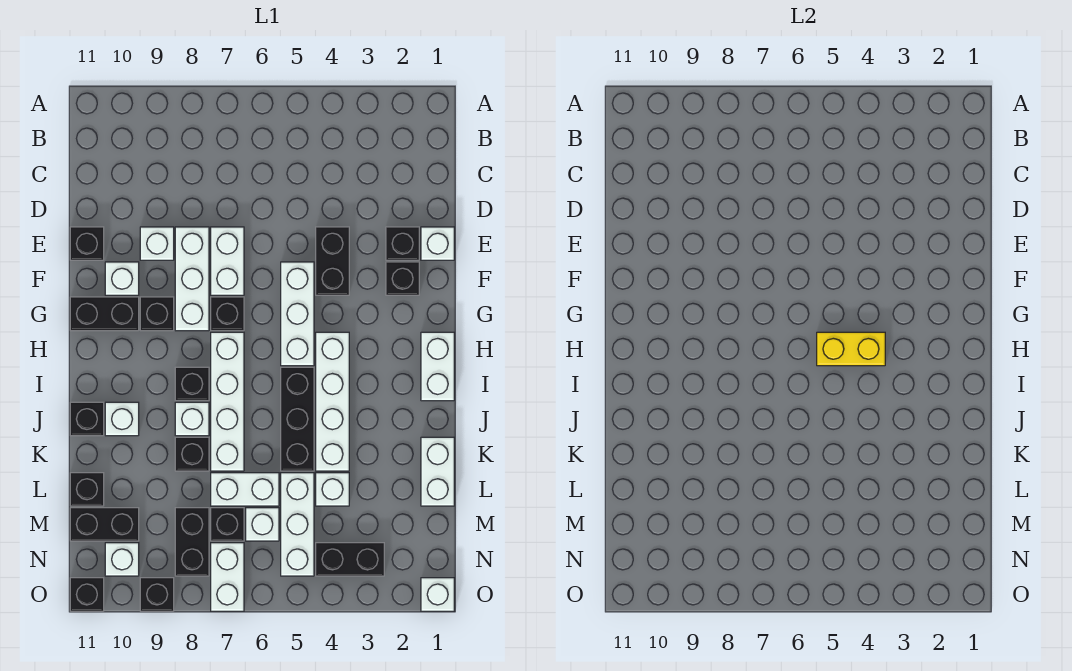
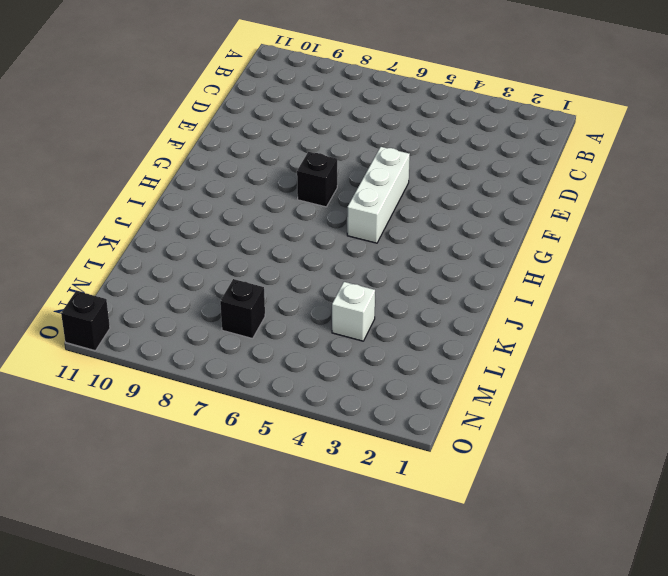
none -> white 1x1 brick [421,227,454,260]
none -> black 1x1 brick [386,227,419,260]
none -> black 1x2 brick [316,227,349,295]
none -> white 1x2 brick [211,227,244,295]

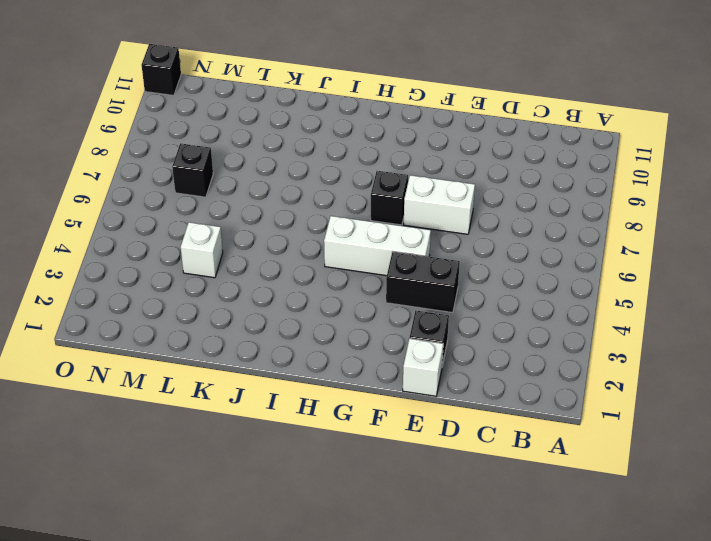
none -> white 1x3 brick [175,227,209,331]
none -> white 1x1 brick [140,227,174,260]
none -> black 1x1 brick [70,227,104,260]
none -> black 1x1 brick [386,262,419,295]

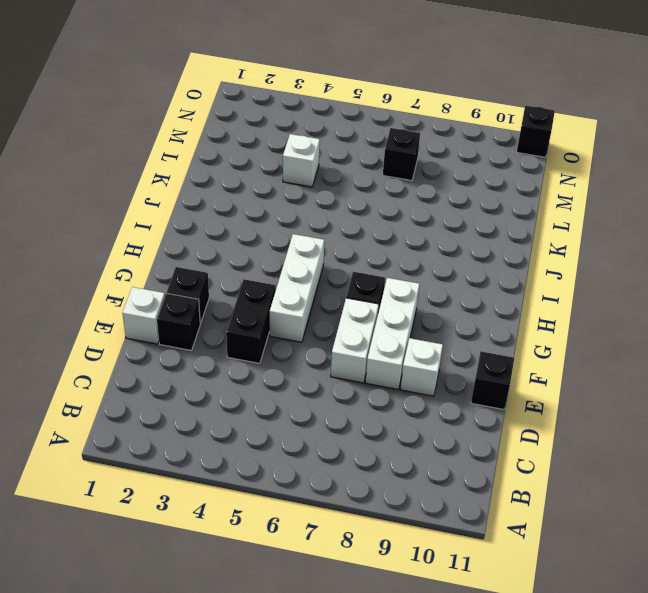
none -> white 1x1 brick [105,262,139,295]
none -> black 1x1 brick [140,297,174,331]
none -> black 1x2 brick [70,297,139,331]
none -> white 1x2 brick [421,332,454,401]

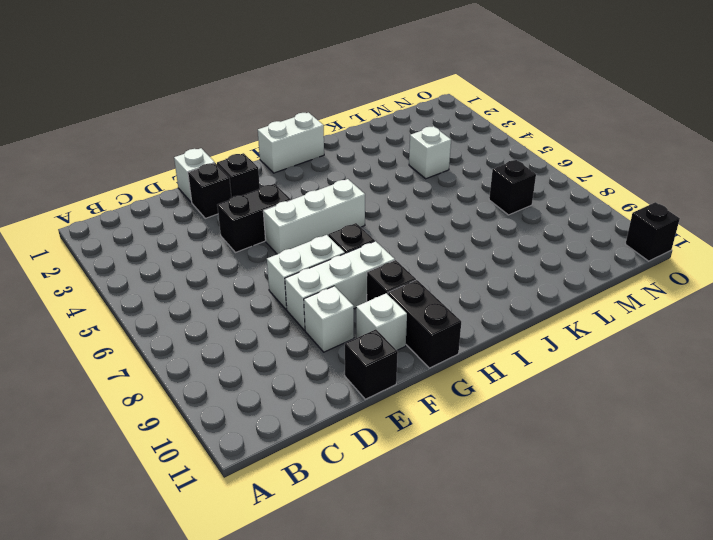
none -> white 1x4 brick [316,332,349,471]
none -> white 1x4 brick [211,332,244,471]
none -> black 1x3 brick [281,367,314,471]
none -> black 1x1 brick [175,367,209,401]

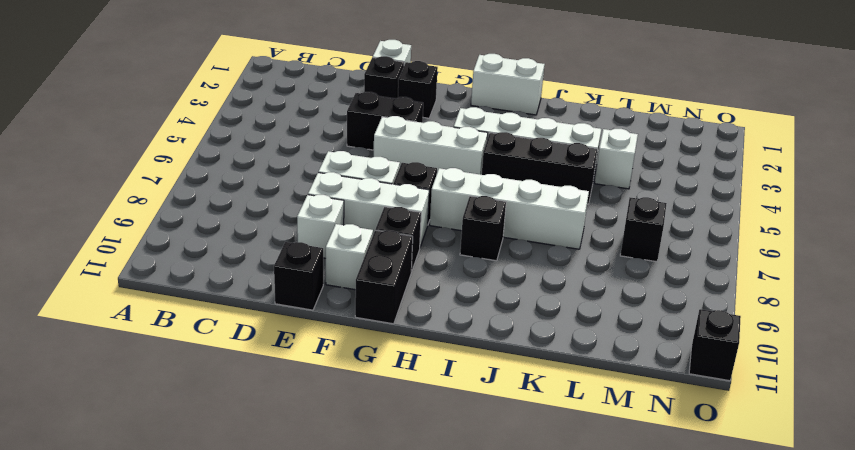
none -> white 1x1 brick [175,402,209,436]
none -> white 1x1 brick [105,402,139,436]
none -> black 1x1 brick [70,402,104,436]
none -> white 1x2 brick [421,437,454,506]

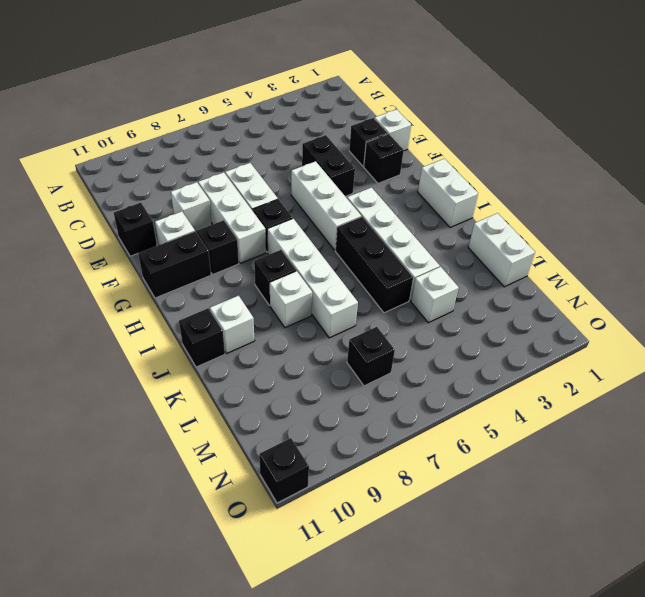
none -> black 1x1 brick [175,437,209,471]
none -> white 1x3 brick [281,473,314,576]
none -> white 1x2 brick [211,473,279,506]
none -> black 1x1 brick [70,473,104,506]

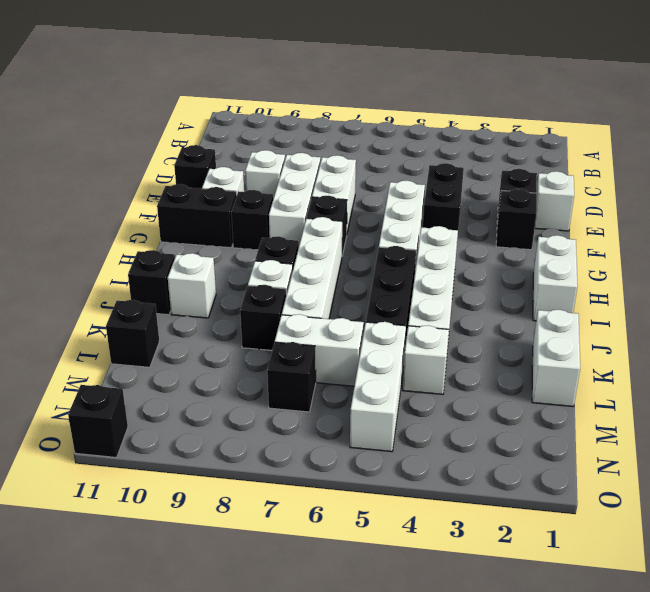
none -> white 1x1 brick [246,508,279,541]
none -> black 1x2 brick [175,508,209,576]
none -> black 1x2 brick [70,508,139,541]
none -> black 1x2 brick [316,543,384,576]

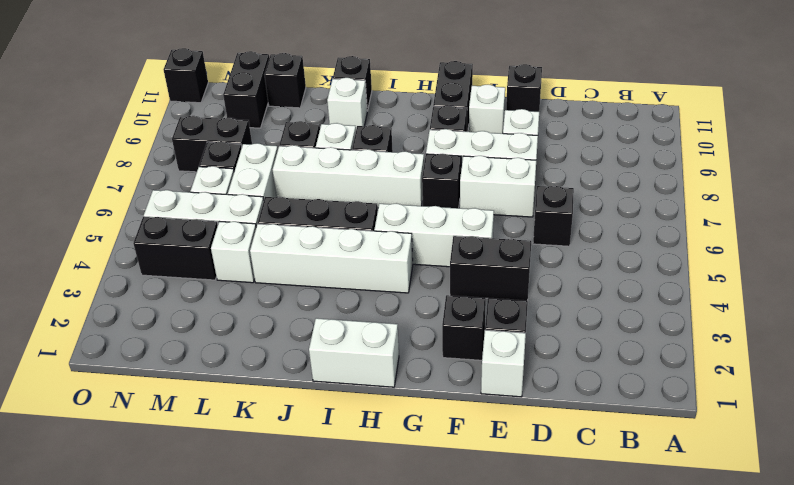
black 1x1 brick [533,186,574,246] -> black 1x1 brick moved to [140,578,174,611]
black 1x2 brick [133,217,218,280] -> black 1x2 brick turned to [316,543,384,576]
none -> white 1x2 brick [421,437,454,506]
none -> white 1x2 brick [211,543,244,611]
none -> white 1x1 brick [105,543,139,576]
none -> white 1x1 brick [421,578,454,611]

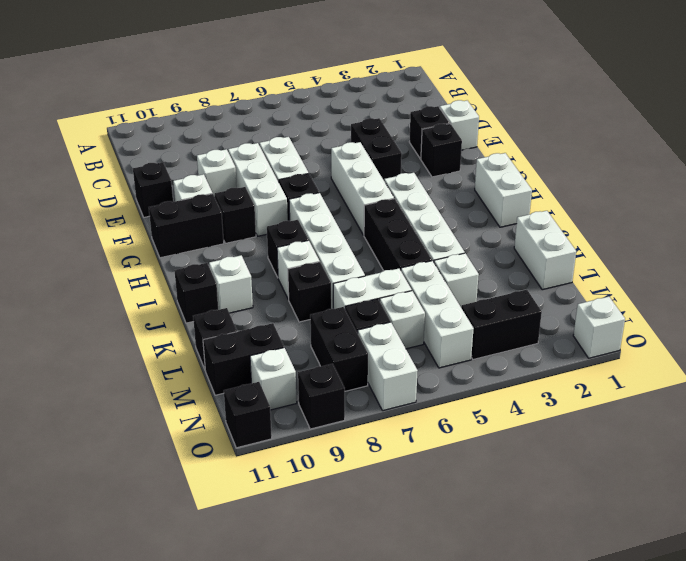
none -> yellow 1x2 brick [817,332,885,366]

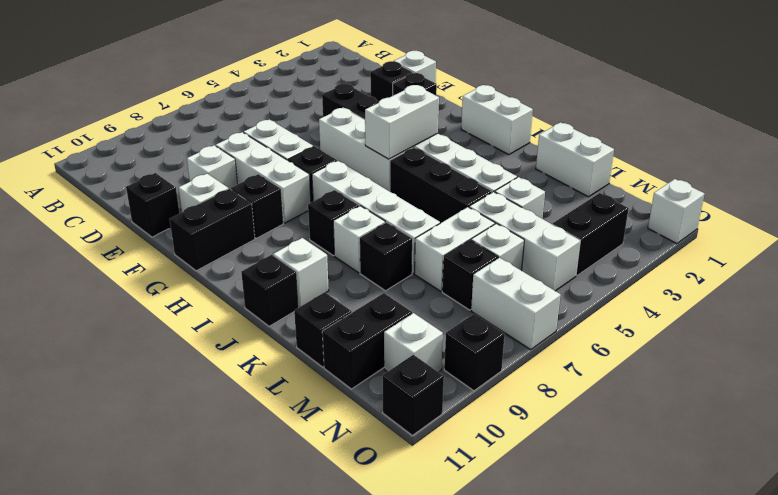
white 1x2 brick [365,85,439,159] -> yellow 1x2 brick [817,332,885,366]
none -> black 1x2 brick [175,508,209,576]

